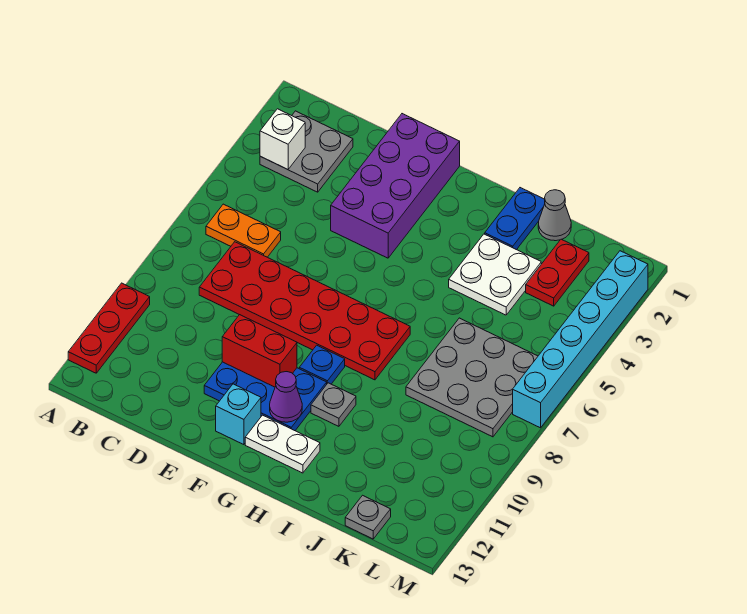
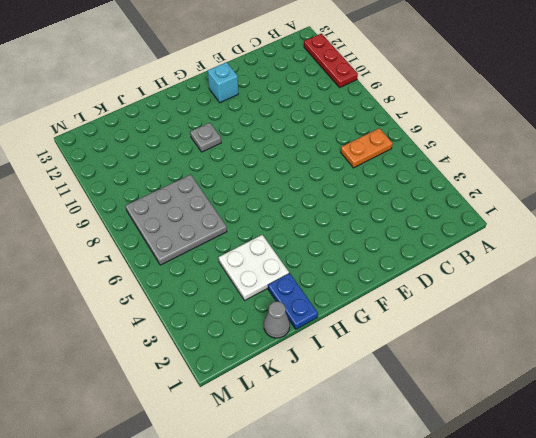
none -> grey 2x2 plate [260,111,353,192]
none -> red 2x6 plate [199,242,410,380]
none -> purple 2x4 brick [331,114,460,258]

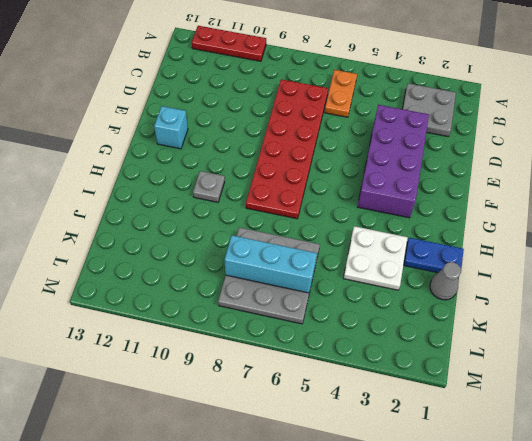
purple 2x4 brick [358,105,429,218] -> purple 2x4 brick turned to [331,114,460,258]
cyan 1x3 brick [224,235,317,293] -> none
none -> blue 2x3 plate [204,362,327,431]
none -> blue 1x1 plate [299,345,345,384]
none -> white 1x2 plate [245,415,320,473]

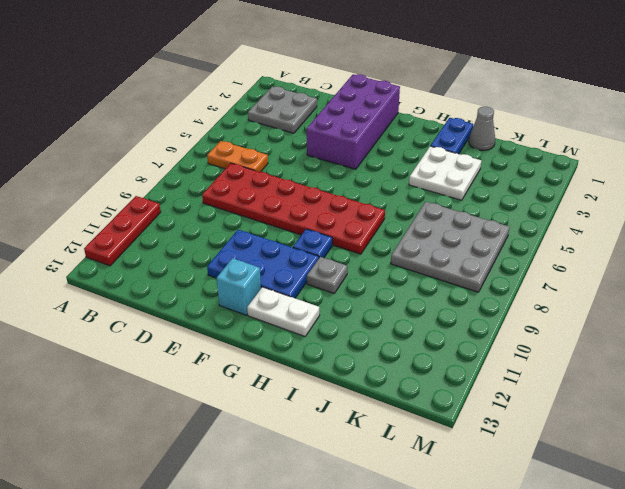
none -> red 1x2 plate [526,239,589,306]
none -> grey 1x1 plate [345,495,391,539]
none -> cyan 1x6 brick [513,251,648,428]

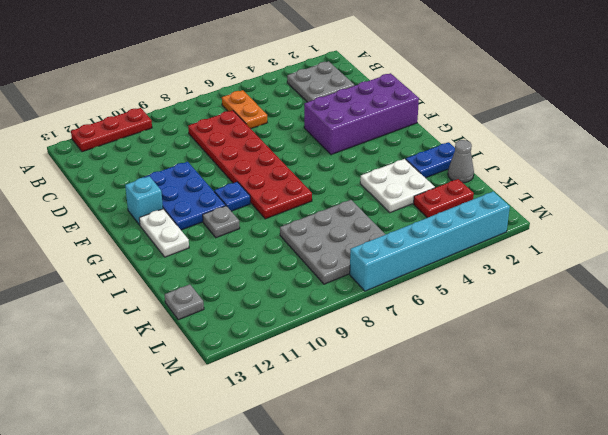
none -> white 1x1 brick [260,109,305,169]
none -> red 1x2 brick [222,315,297,387]
none -> purple 1x1 cone [270,372,302,422]

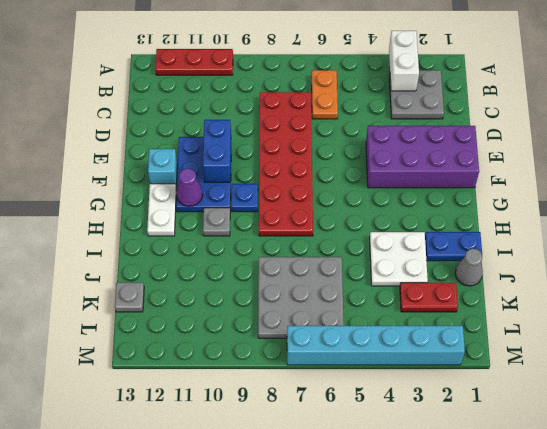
white 1x2 brick [389,31,419,91] -> white 1x1 brick [260,109,305,169]
blue 1x2 brick [203,120,231,182] -> red 1x2 brick [222,315,297,387]

